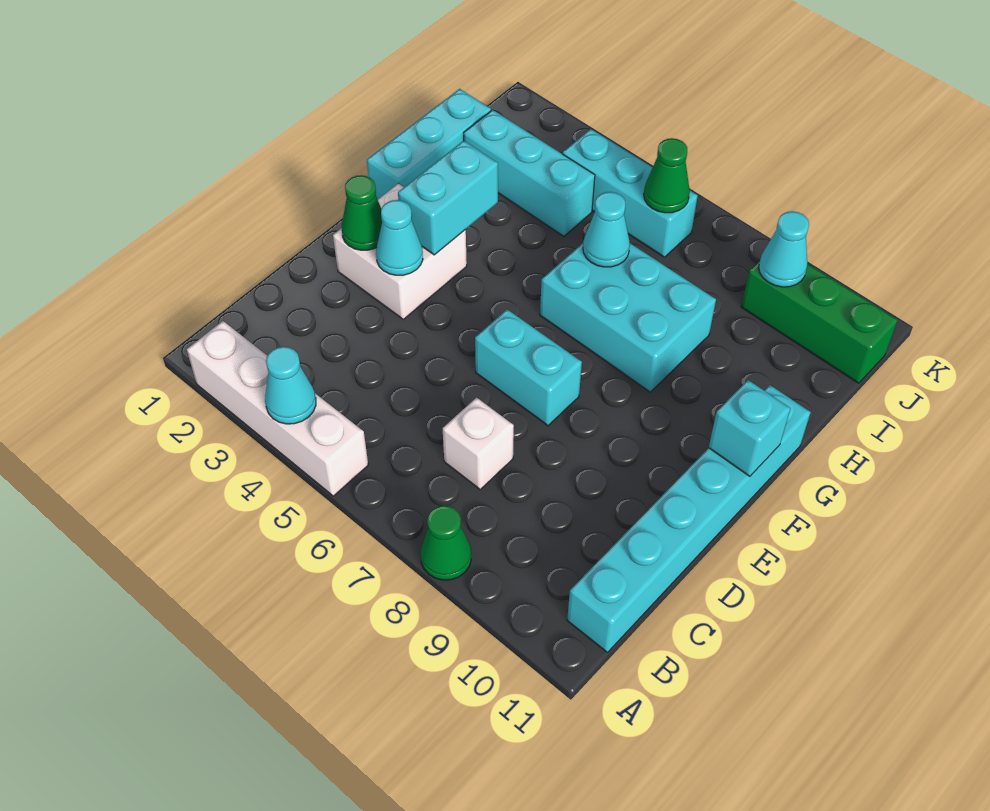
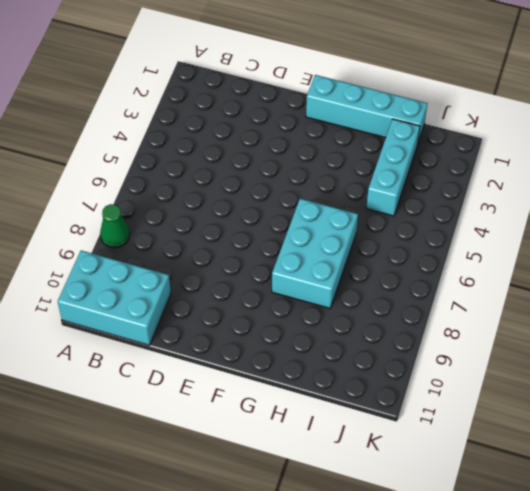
cyan 2x3 brick [58,251,171,345] -> cyan 1x6 brick [567,385,811,652]
cyan 1x4 brick [306,75,427,142] -> cyan 1x3 brick [367,89,491,199]
none -> white 1x4 brick [187,321,368,496]
none -> white 1x1 brick [443,398,514,489]
none -> white 2x2 brick [333,183,467,319]

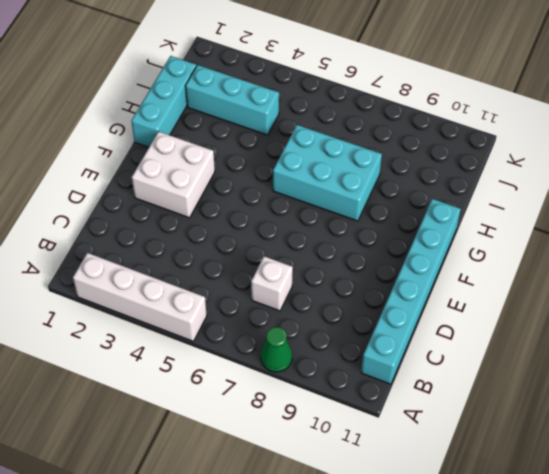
none -> cyan 1x2 brick [475,309,582,426]
none -> cyan 1x3 brick [563,129,698,257]
none -> green 1x3 brick [741,261,898,383]

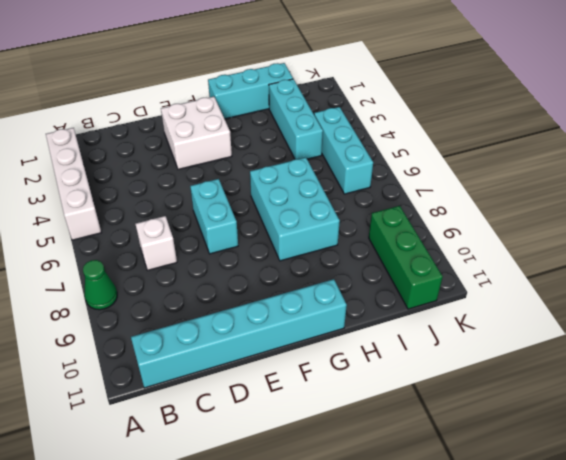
none -> cyan 1x1 cone [265,347,316,424]
none -> green 1x1 cone [342,175,382,250]
none -> cyan 1x1 cone [376,200,423,275]

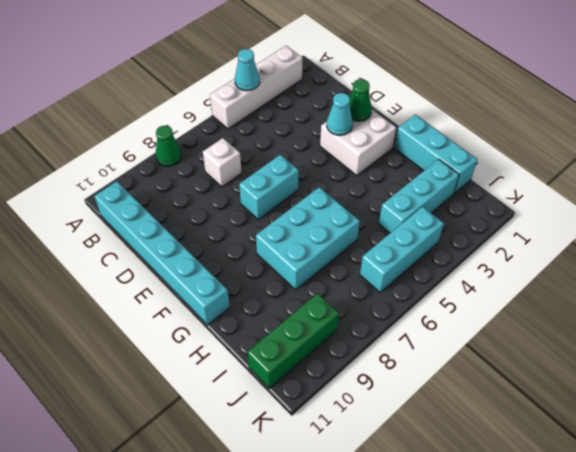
none -> cyan 1x2 brick [398,141,498,255]
none -> cyan 1x1 brick [709,380,791,476]
none -> cyan 1x1 cone [583,192,630,267]

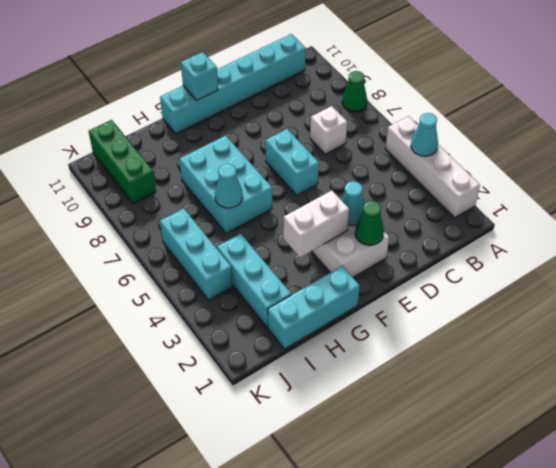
white 1x2 brick [283,190,349,257] -> cyan 1x2 brick [398,141,498,255]
none -> green 1x1 cone [644,138,690,213]
none -> cyan 1x1 cone [759,211,809,287]

